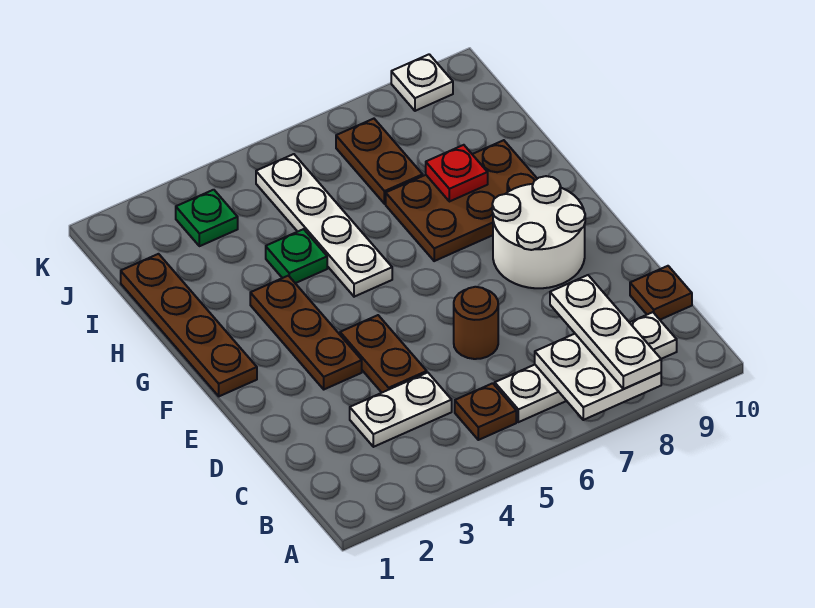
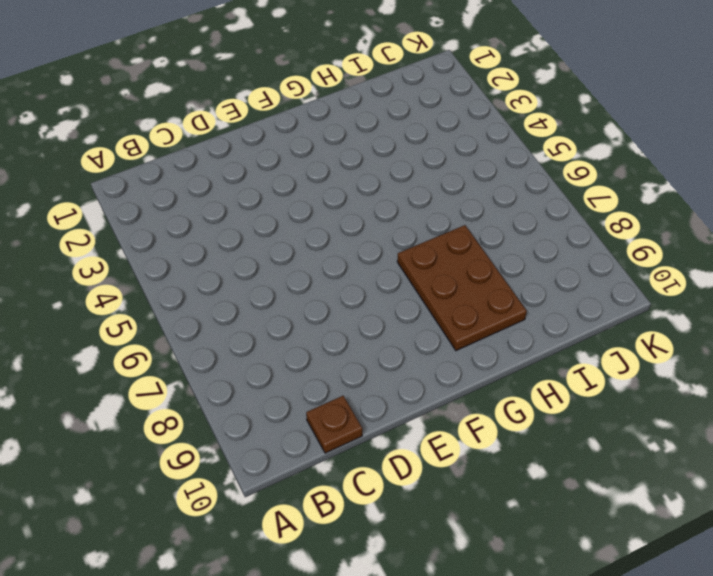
none -> brown 1x1 plate [455,383,516,440]
none -> white 1x4 plate [495,312,677,422]
none -> white 1x2 plate [350,372,452,447]

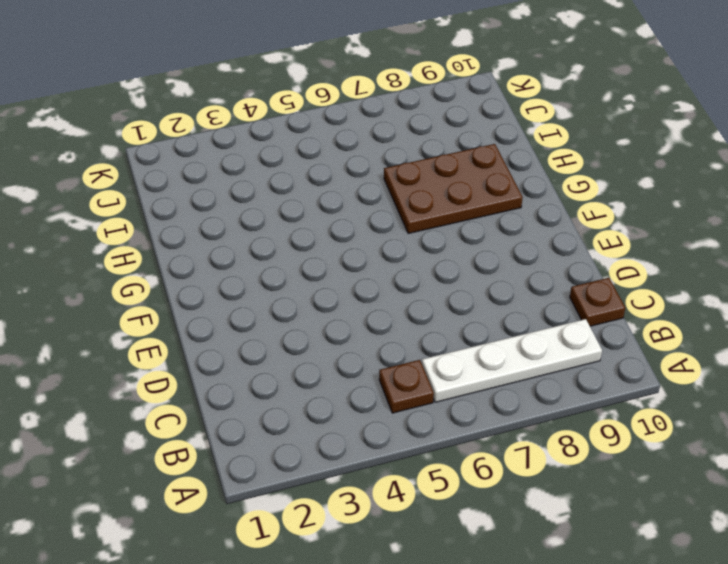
none -> white 1x2 plate [350,372,452,447]
none -> brown 1x2 plate [340,315,427,392]
none -> brown 1x1 round brick [454,287,498,359]

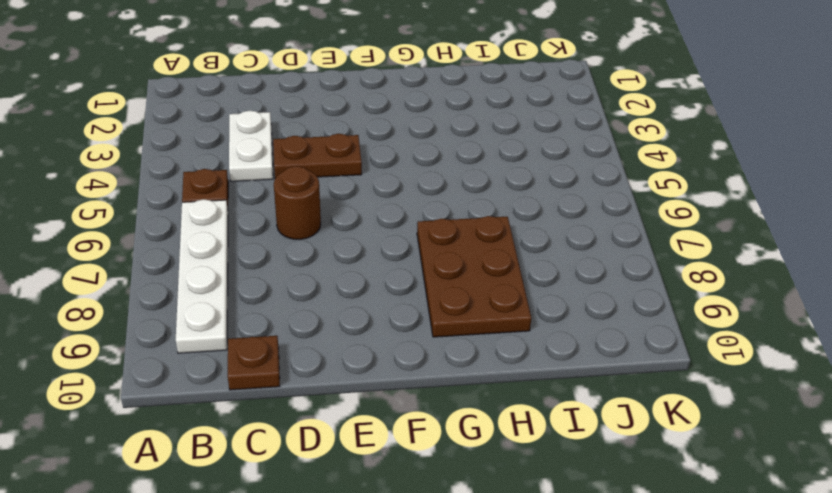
none -> brown 1x3 plate [250,276,362,389]
none -> white 2x2 round brick [492,176,585,288]
none -> brown 1x4 plate [121,254,257,396]

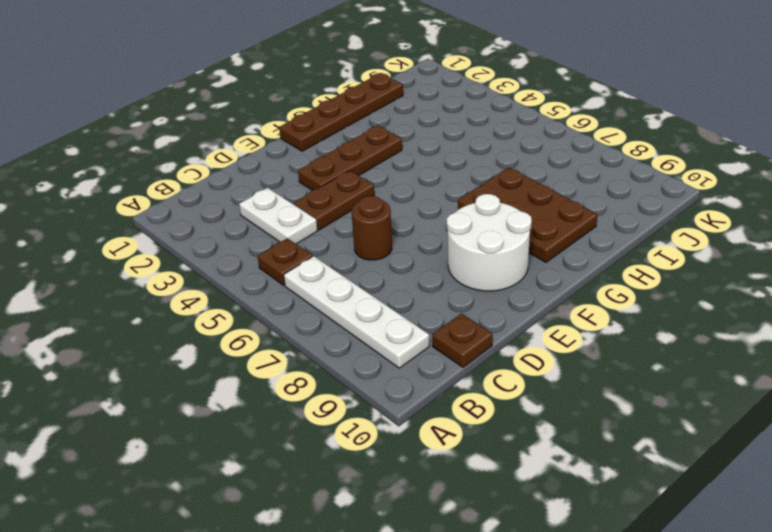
none -> white 1x4 plate [256,154,392,297]
none -> green 1x1 plate [266,229,327,283]
none -> brown 1x2 plate [336,119,423,204]

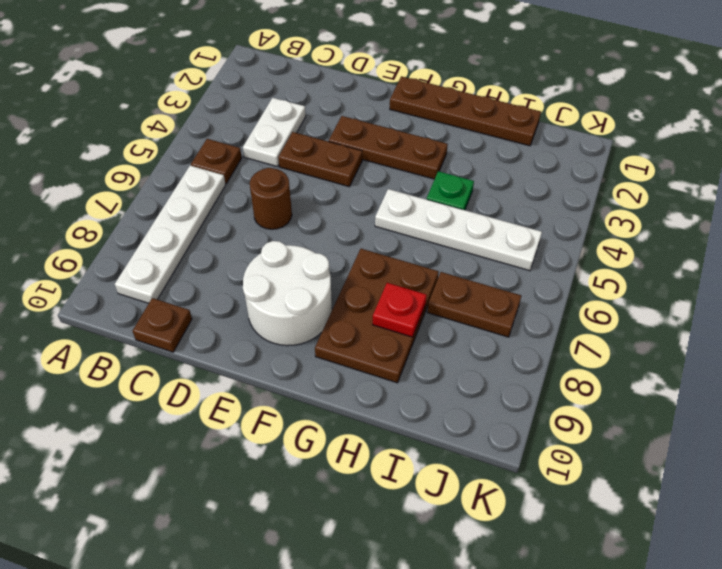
none -> green 1x1 plate [176,190,238,246]
none -> white 1x1 plate [391,54,453,111]
none -> white 2x2 plate [535,334,661,420]

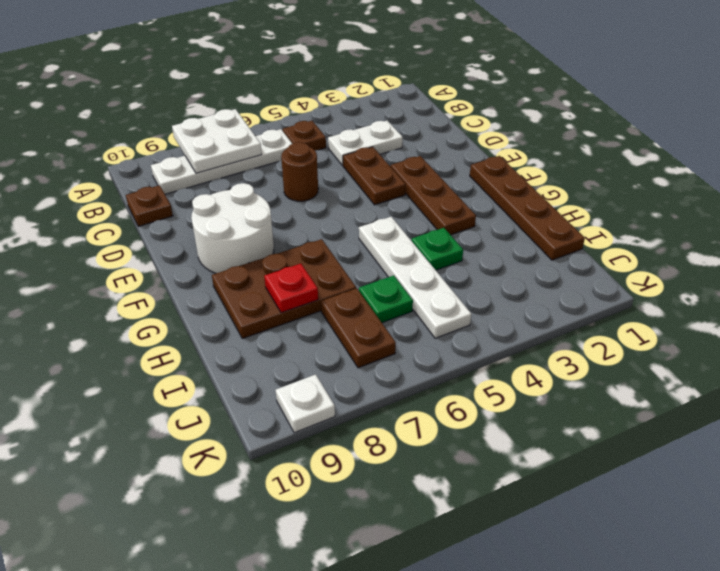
green 1x1 plate [359,275,413,323] -> green 1x1 plate moved to [176,190,238,246]
none -> white 1x3 plate [550,275,661,389]

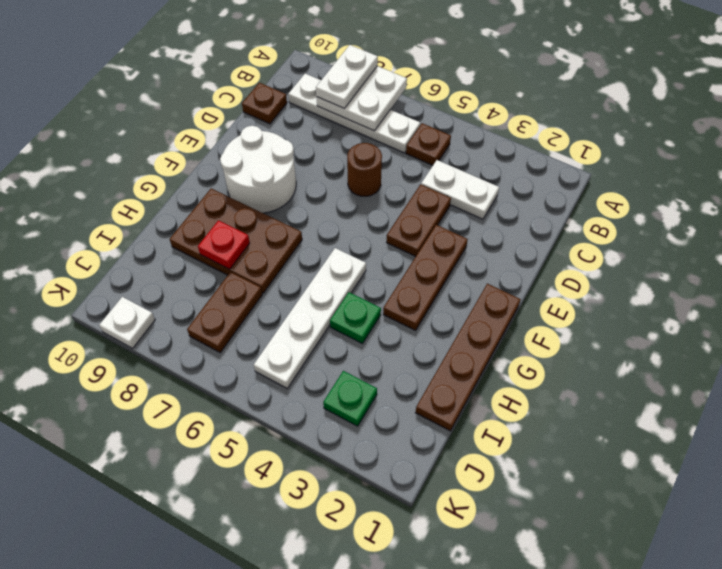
white 1x2 plate [316,45,378,108] -> white 1x3 plate [550,275,661,389]

